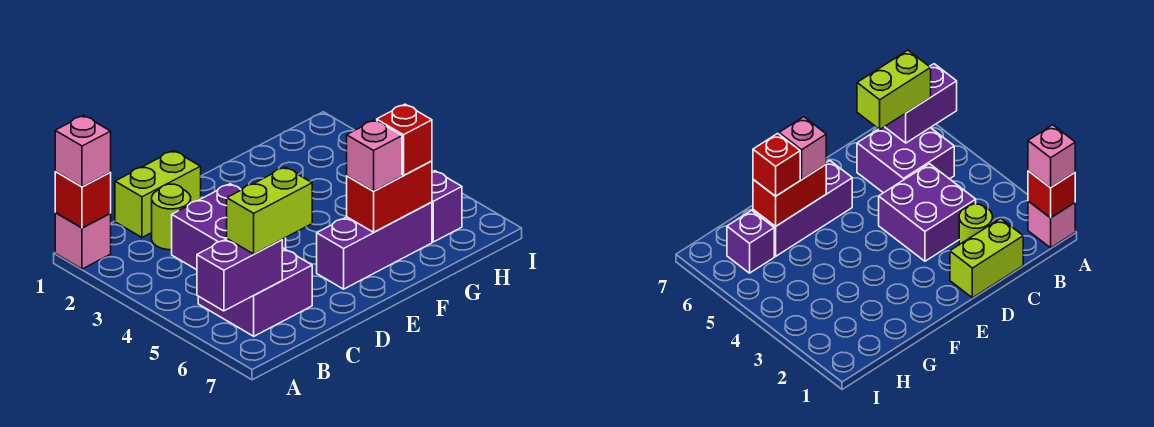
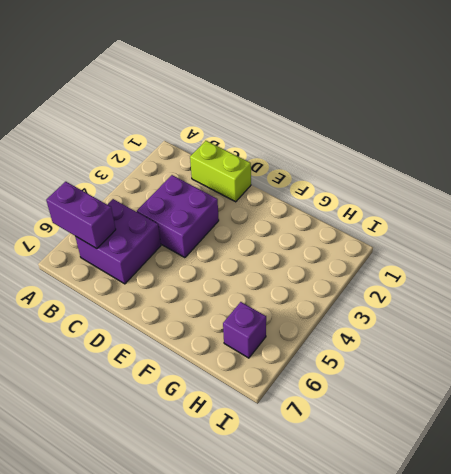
none -> pink 1x1 brick [55,213,111,269]
none -> lime 1x1 round brick [152,184,191,250]
none -> purple 1x3 brick [317,202,432,289]

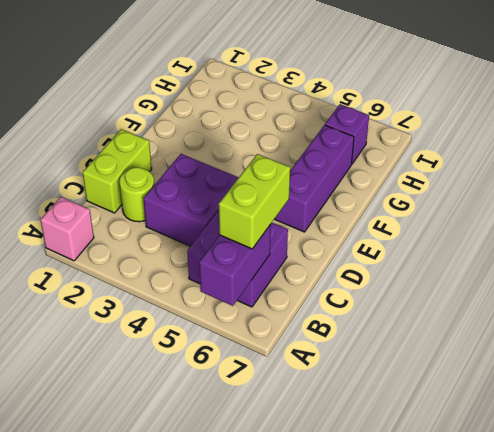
none -> red 1x1 brick [55,171,111,228]
none -> red 1x2 brick [347,161,432,232]
none -> pink 1x1 brick [55,115,111,187]

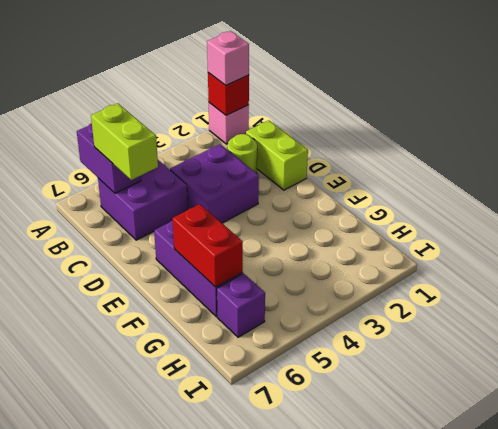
none -> pink 1x1 brick [347,120,402,191]
none -> red 1x1 brick [377,104,432,175]

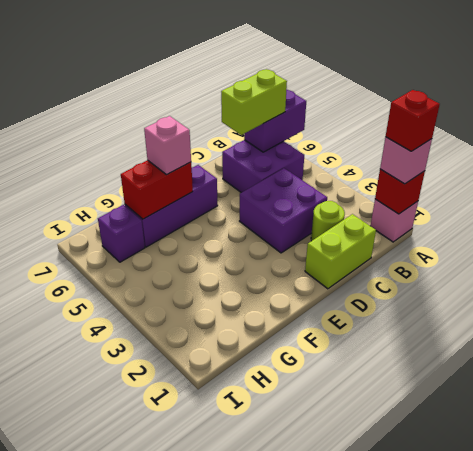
red 1x1 brick [386,90,440,151] -> red 1x1 brick moved to [377,104,432,175]

